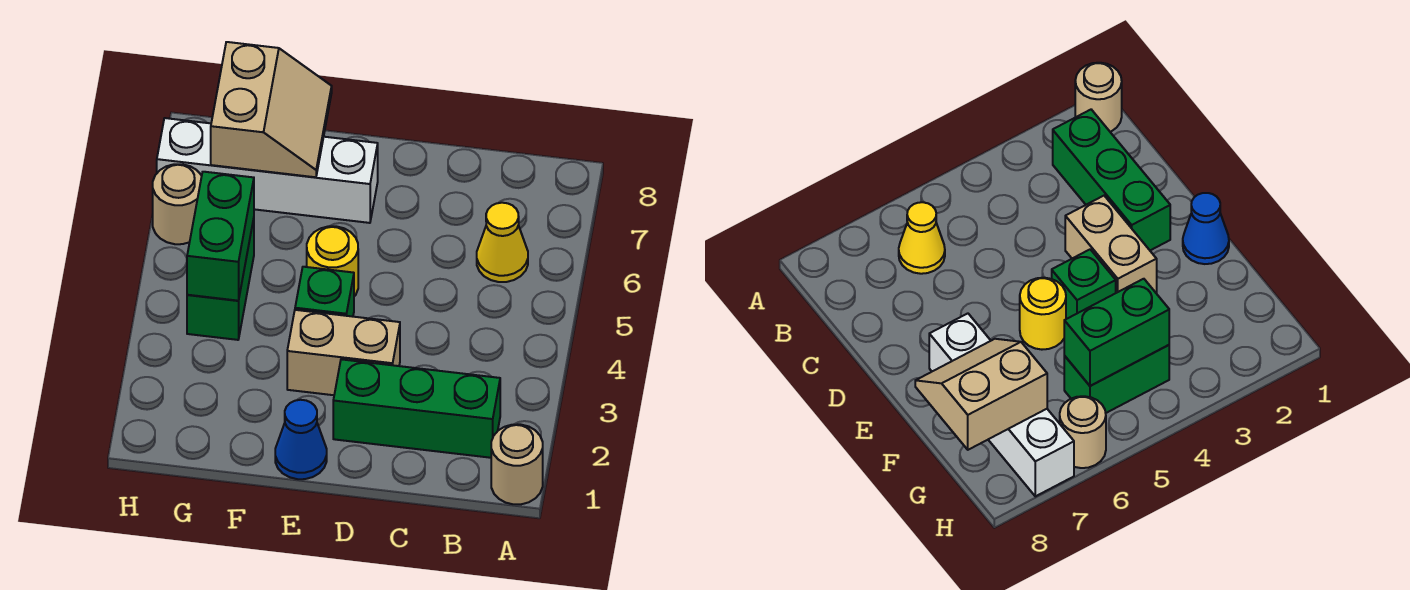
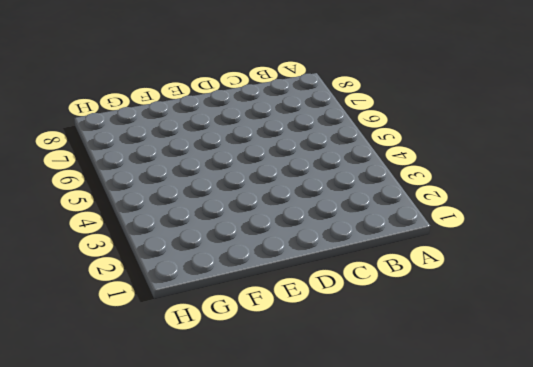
none -> tan 1x1 round brick [491,424,543,504]
none -> green 1x3 brick [333,359,500,458]
none -> yellow 1x1 cone [477,203,528,282]

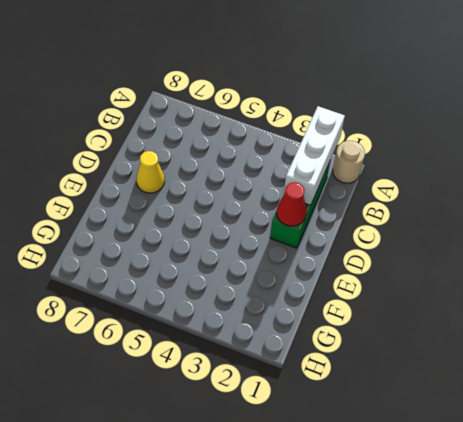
white 1x3 brick [283,106,345,205] -> none
red 1x1 cone [277,182,307,226] -> none
yellow 1x1 cone [136,151,164,193] -> yellow 1x1 cone moved to [477,203,528,282]
none -> tan 1x2 brick [287,310,400,395]
none -> blue 1x1 cone [275,400,327,479]
none -> green 1x1 brick [295,267,354,317]

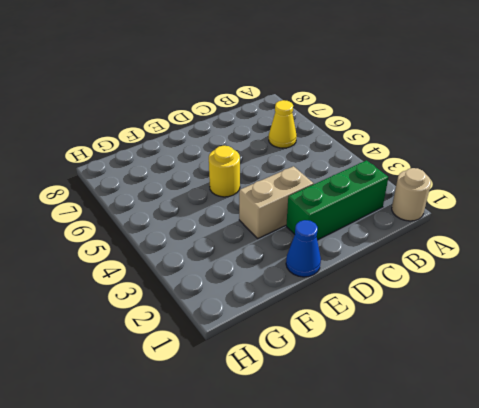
none -> green 1x1 brick [295,267,354,317]
none -> white 1x4 brick [157,118,378,223]
none -> green 1x2 brick [187,219,254,340]

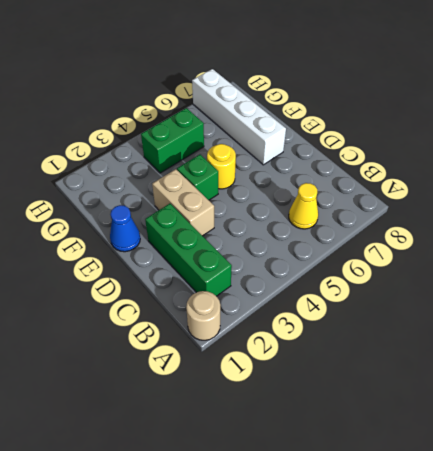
none -> tan 1x1 round brick [153,164,202,244]
none -> tan 2x2 slope [211,42,332,177]
none -> green 1x2 brick [187,172,254,301]

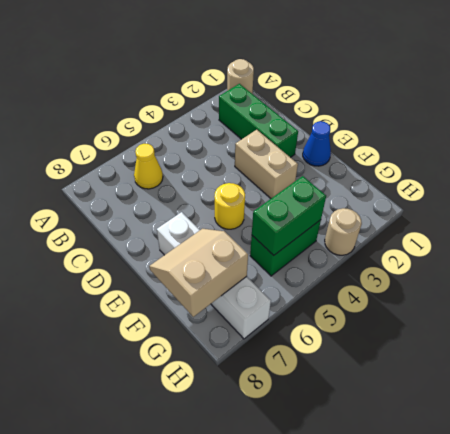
tan 1x1 round brick [325,208,362,255] -> tan 1x1 round brick moved to [153,164,202,244]
none -> green 1x1 brick [295,267,354,317]

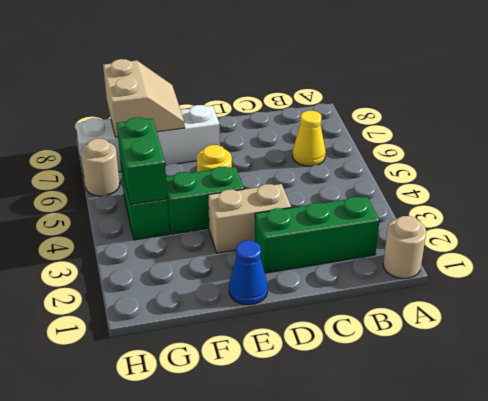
green 1x2 brick [166,167,244,234] -> green 1x1 brick [295,267,354,317]

